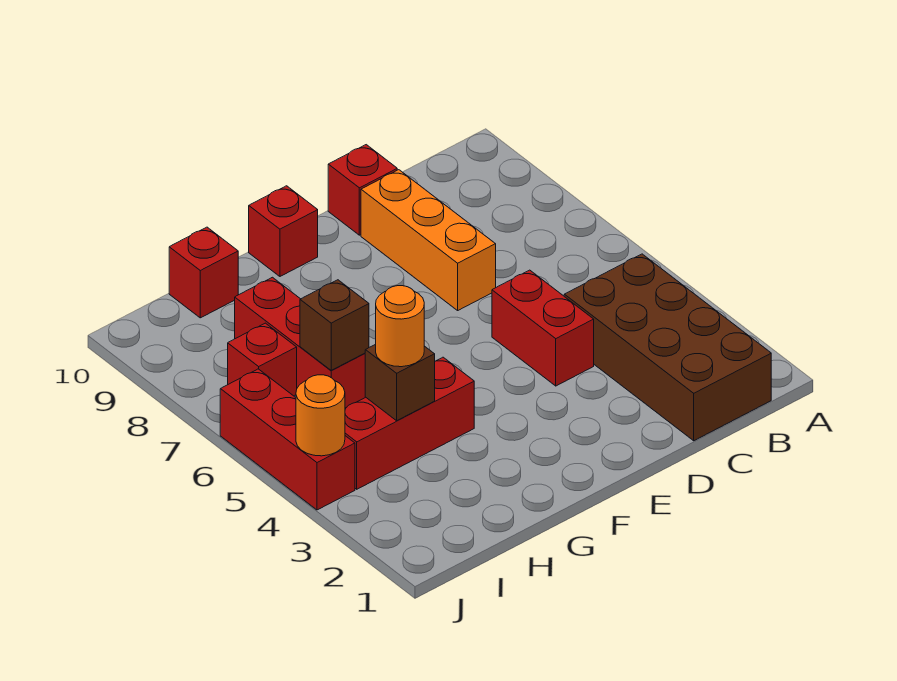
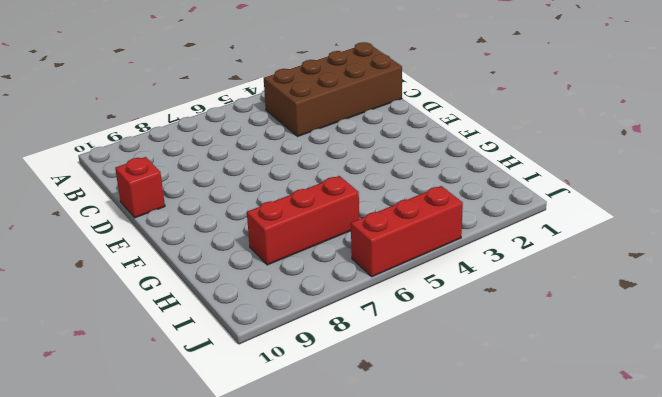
none -> red 1x2 brick [492,270,594,386]
none -> orange 1x3 brick [361,170,496,310]
none -> red 1x1 brick [249,186,318,276]

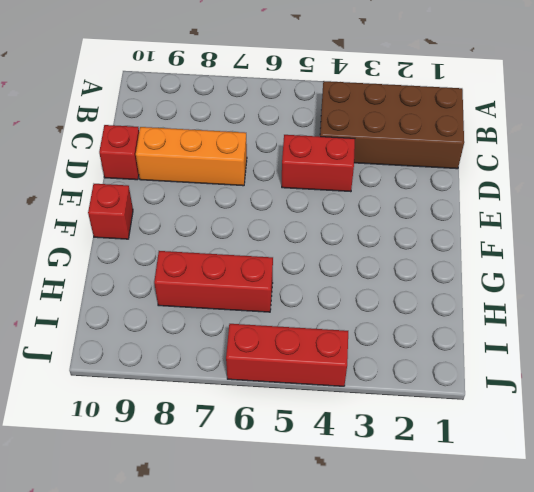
none -> red 1x3 brick [345,357,474,489]
none -> red 1x1 brick [169,227,238,318]
none -> red 1x1 brick [228,323,297,396]

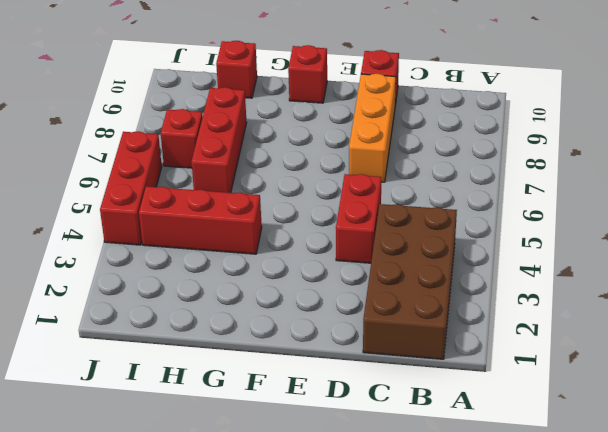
none -> brown 1x1 brick [365,344,435,421]
none -> brown 1x1 brick [300,280,369,371]
none -> orange 1x1 round brick [296,375,345,456]

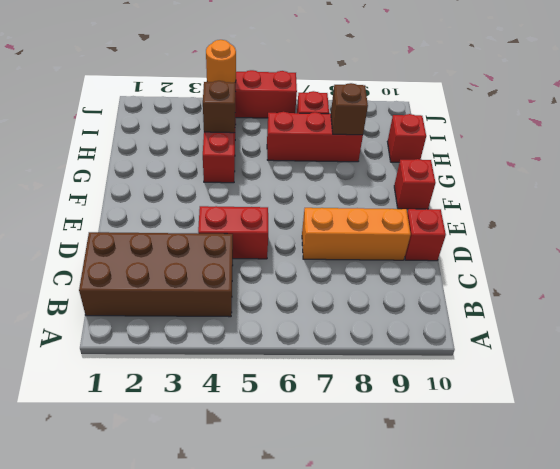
brown 1x1 brick [331,83,368,135] -> brown 1x1 brick moved to [300,280,369,371]
none -> orange 1x1 round brick [376,286,424,367]

